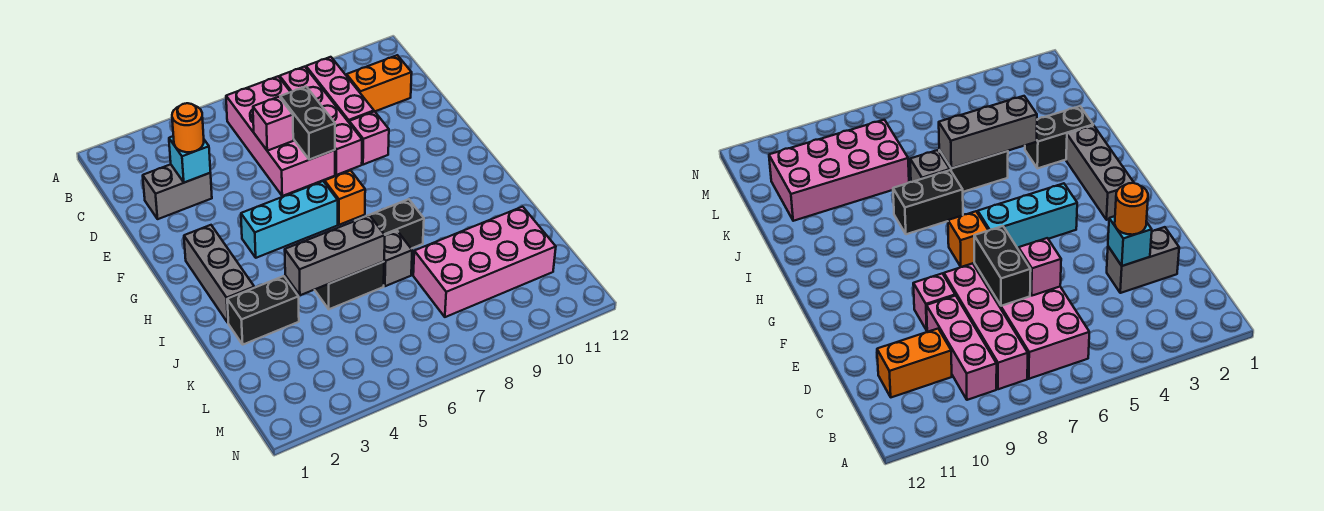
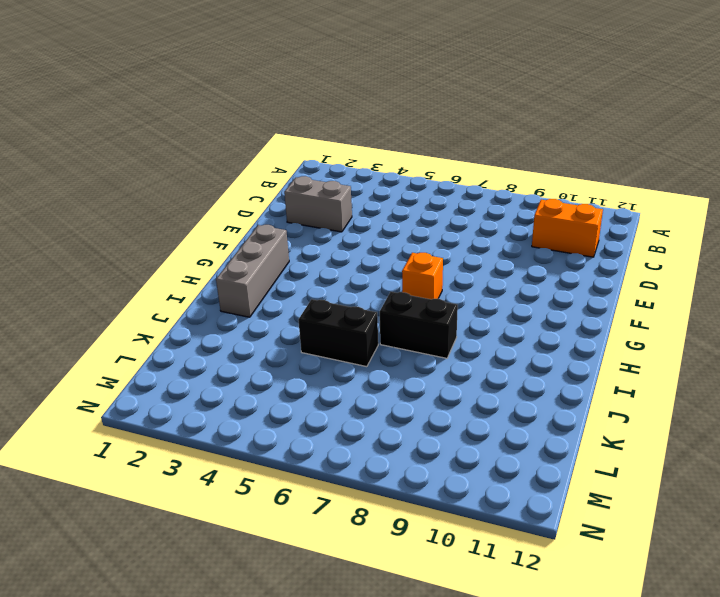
none -> pink 2x4 brick [226,77,335,196]
none -> pink 1x4 brick [280,67,362,175]
none -> pink 1x3 brick [306,57,374,122]

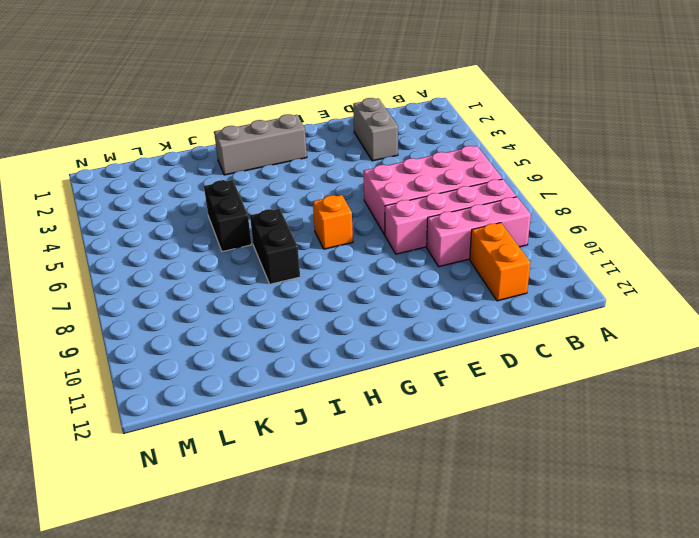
none -> pink 1x1 brick [349,112,389,165]
none -> cyan 1x3 brick [241,181,338,258]
none -> black 1x2 brick [227,276,299,345]

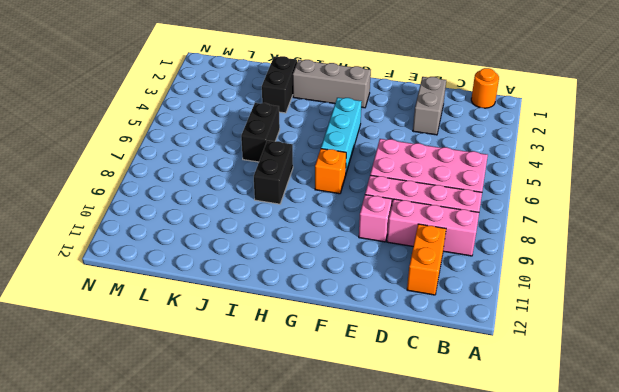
orange 1x1 round brick [471,68,499,108] -> orange 1x1 round brick moved to [172,103,204,152]
none -> grey 1x1 brick [384,231,412,286]
none -> pink 2x4 brick [413,207,556,317]
none -> cyan 1x1 brick [169,136,210,183]

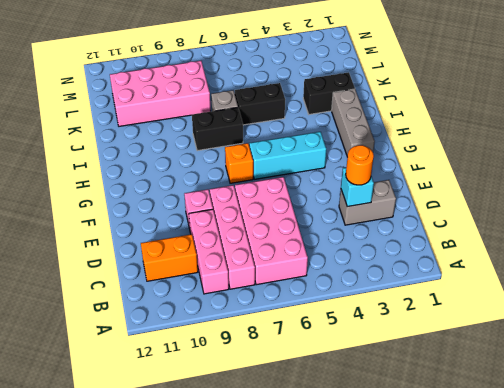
none -> pink 1x1 brick [253,97,293,151]
none -> black 1x2 brick [280,87,335,160]
none -> grey 1x3 brick [285,215,385,295]

